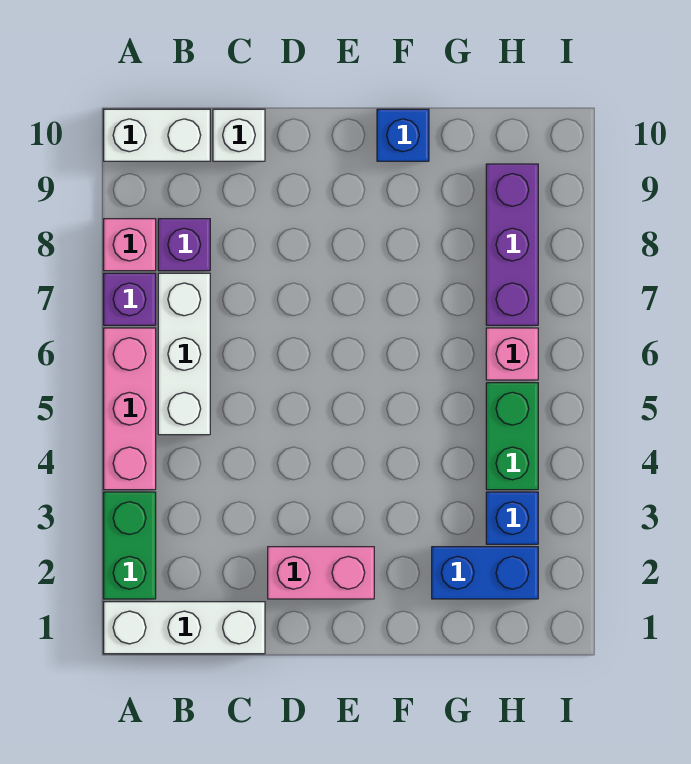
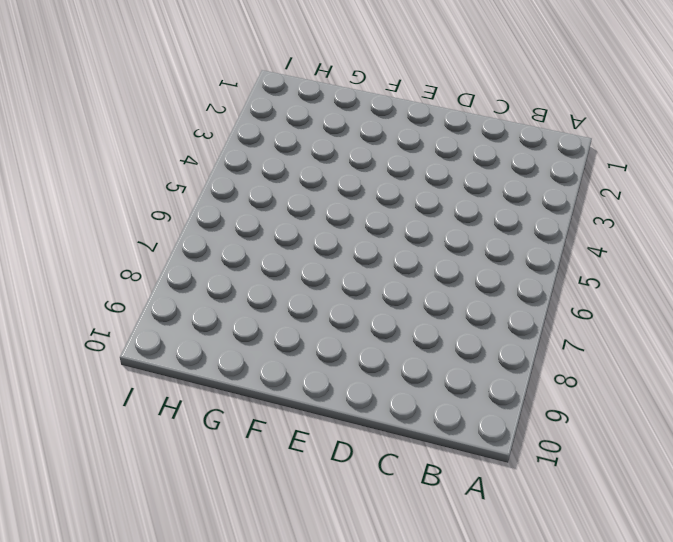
none -> white 1x3 brick [104,602,265,654]
none -> green 1x2 brick [104,492,156,599]
none -> pink 1x3 brick [104,328,156,490]

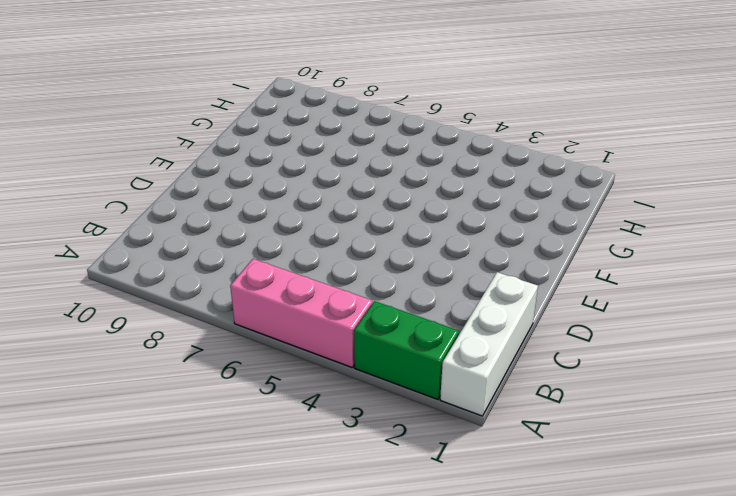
none -> purple 1x1 brick [104,273,156,325]
none -> pink 1x1 brick [104,219,156,271]
none -> white 1x2 brick [104,109,210,161]

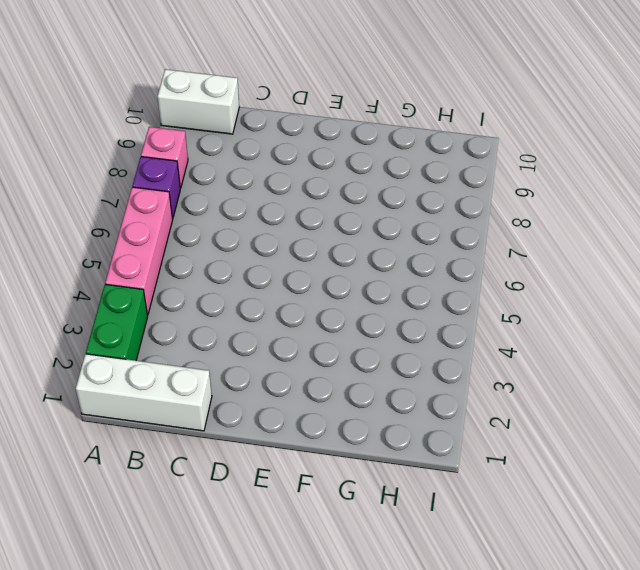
none -> white 1x3 brick [158,273,210,435]
none -> purple 1x1 brick [158,219,210,271]
none -> white 1x1 brick [213,109,265,161]

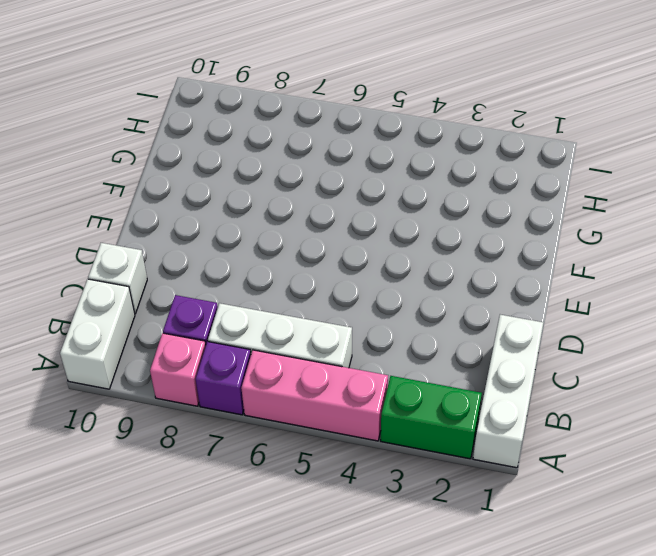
none -> pink 1x2 brick [268,547,374,599]
none -> blue 1x1 brick [377,109,429,161]
none -> blue 1x2 brick [432,547,538,599]

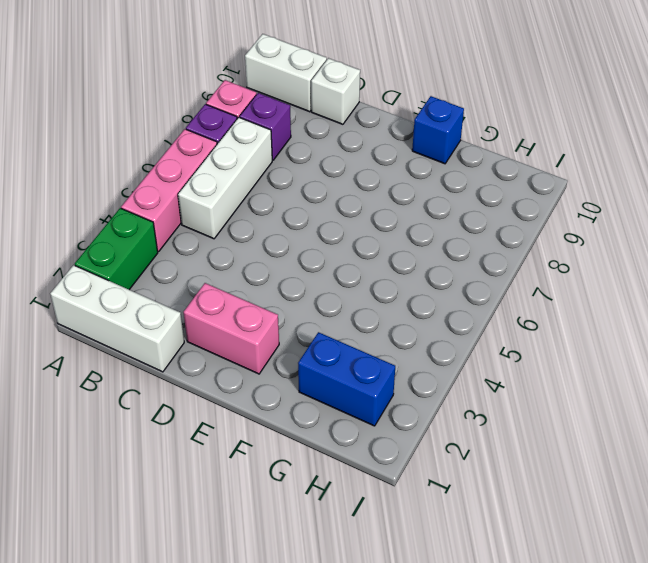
none -> blue 1x1 brick [486,492,538,544]
none -> green 1x2 brick [486,383,538,490]
none -> pink 1x1 brick [486,328,538,380]

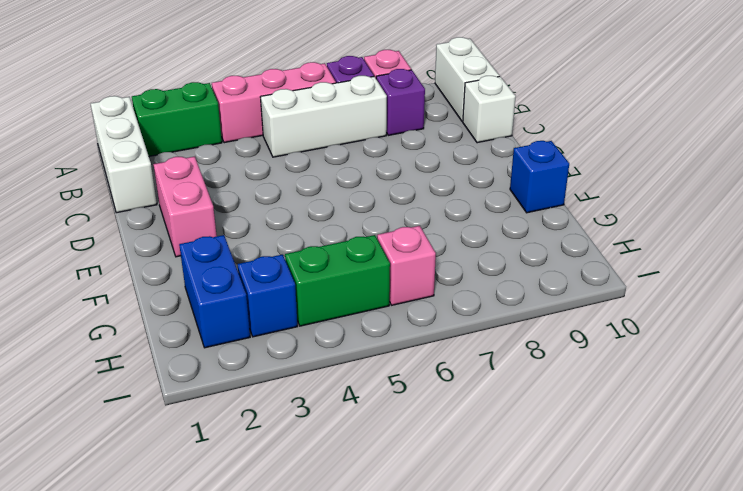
none -> purple 1x3 brick [486,164,538,325]

